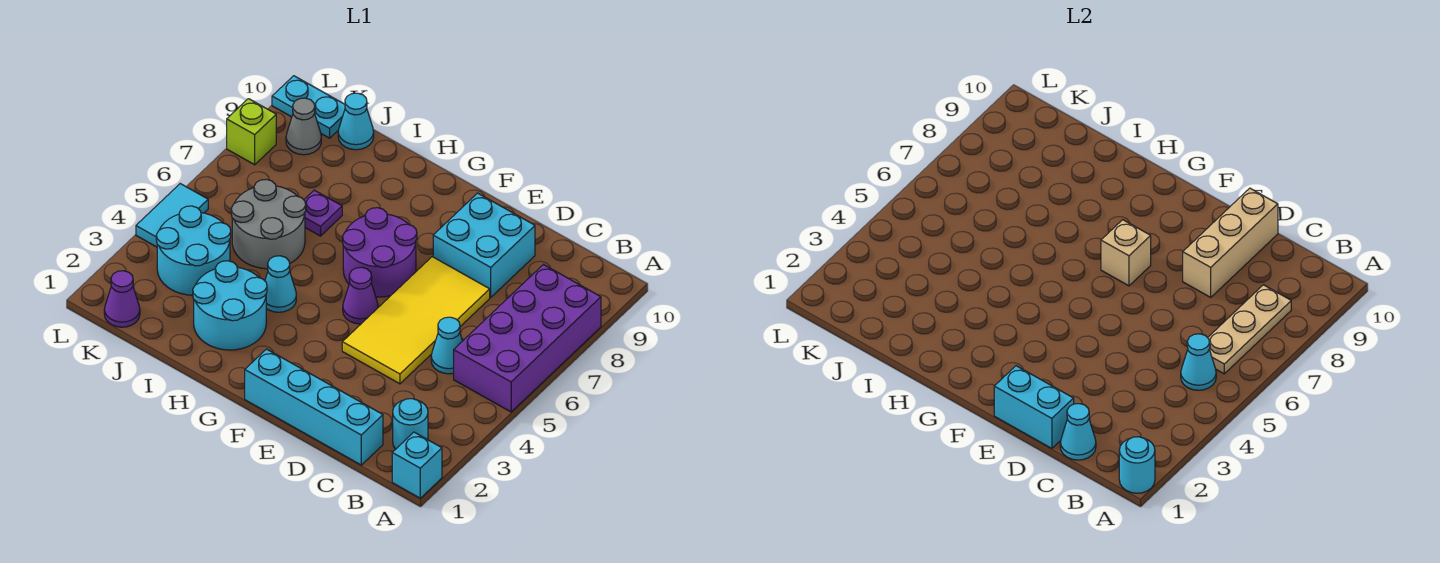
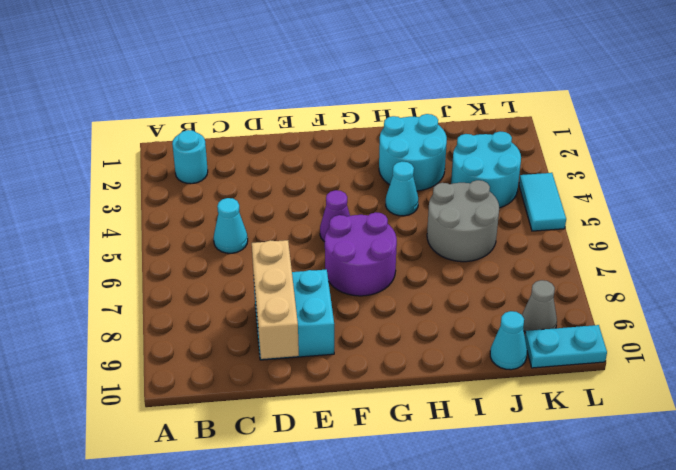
none -> cyan 1x1 brick [392,432,442,498]
none -> purple 2x4 brick [454,265,601,412]
none -> cyan 1x4 brick [245,349,383,465]

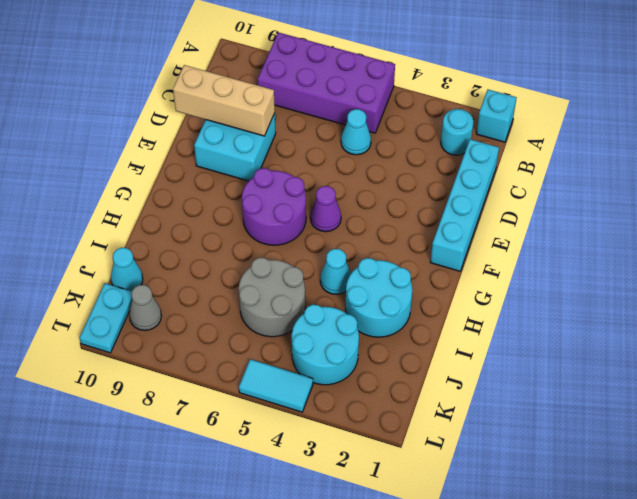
none -> yellow 2x4 tile [342,257,490,384]
none -> purple 1x1 plate [304,190,342,236]
none -> purple 1x1 cone [104,271,140,327]

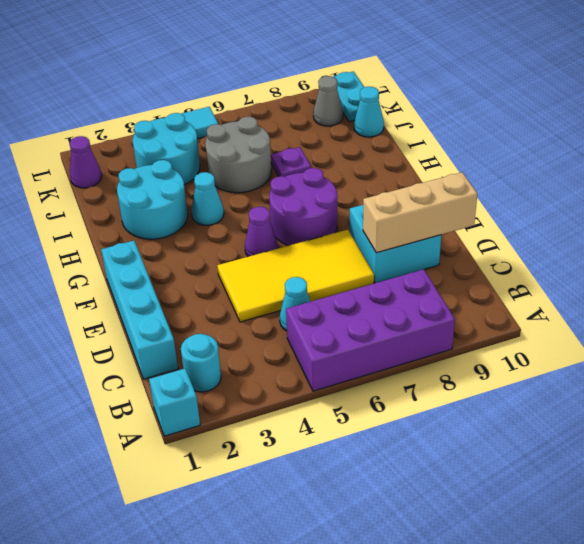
none -> lime 1x1 brick [227,99,276,165]
none -> cyan 1x1 round brick [1119,437,1155,493]
none -> cyan 1x1 cone [1181,334,1216,390]

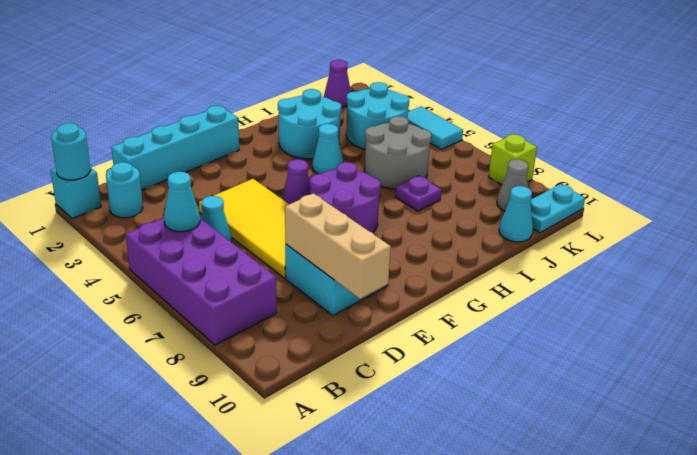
none -> tan 1x3 plate [1208,285,1291,374]
none -> cyan 1x1 cone [1060,404,1096,460]
none -> cyan 1x2 brick [994,366,1074,448]

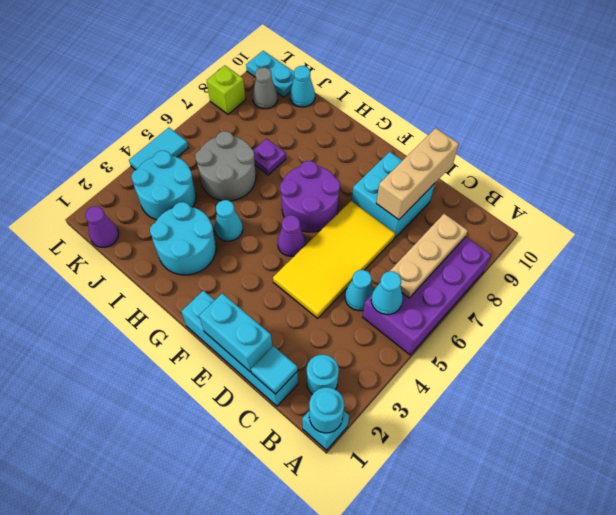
cyan 1x1 tile [251,346,298,394] -> cyan 1x1 cone [1060,404,1096,460]
none -> tan 1x1 brick [1101,220,1151,286]

